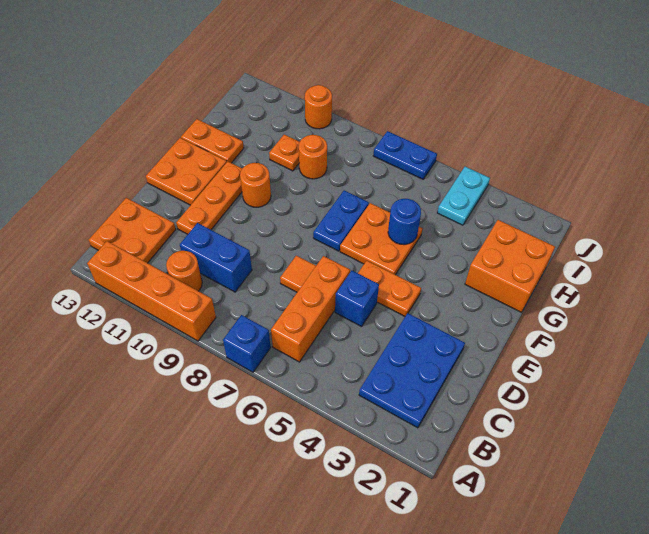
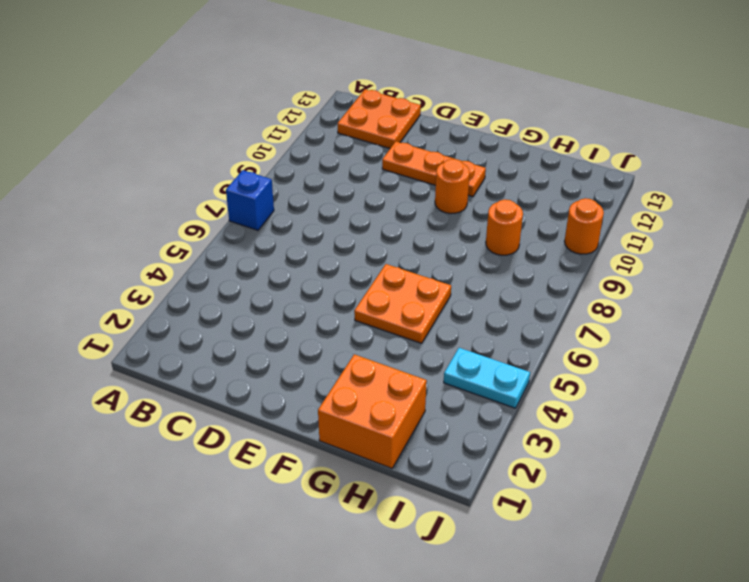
none -> orange 1x4 brick [87,241,216,341]
none -> blue 2x3 plate [359,313,465,428]
none -> orange 1x3 brick [271,256,350,362]

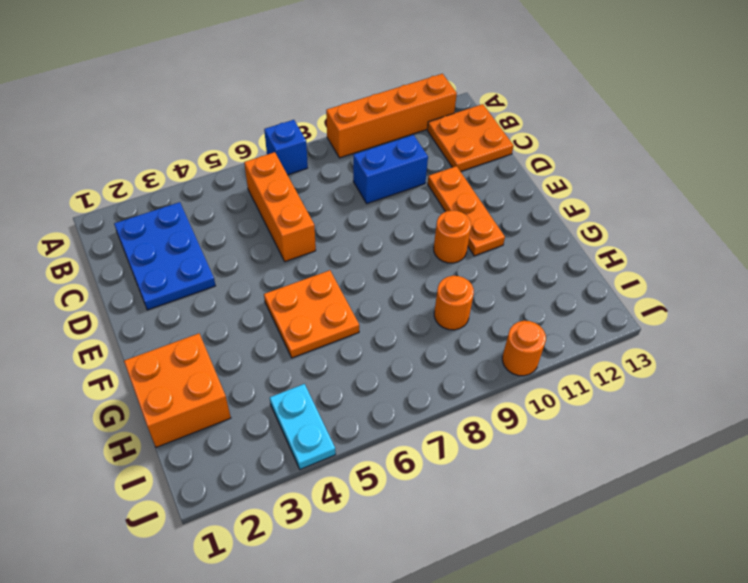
none -> orange 1x1 round brick [166,251,202,291]
none -> blue 1x1 brick [335,271,379,327]
none -> orange 1x1 tile [280,256,316,292]

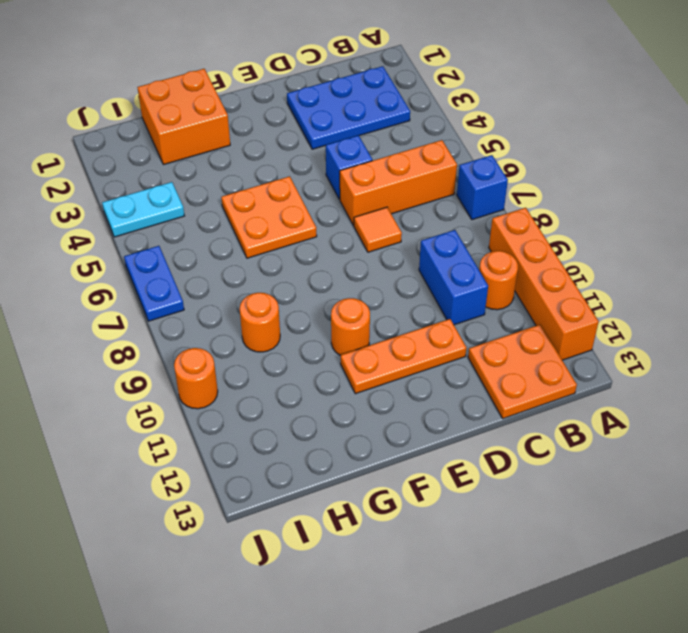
none -> orange 1x2 plate [358,261,421,316]
none -> orange 2x2 plate [146,138,227,205]
none -> blue 1x2 plate [313,190,369,251]

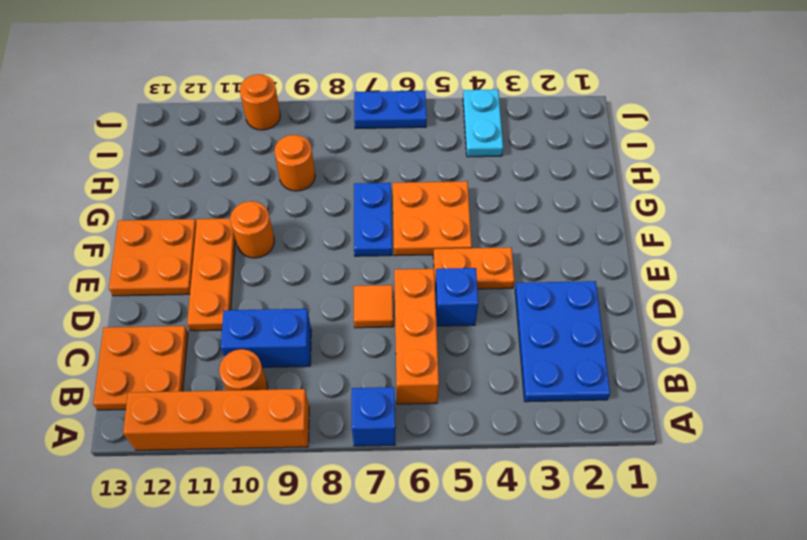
none -> orange 2x2 brick [465,220,555,312]
none -> orange 1x2 plate [181,119,244,163]
none -> orange 1x1 plate [269,135,299,171]

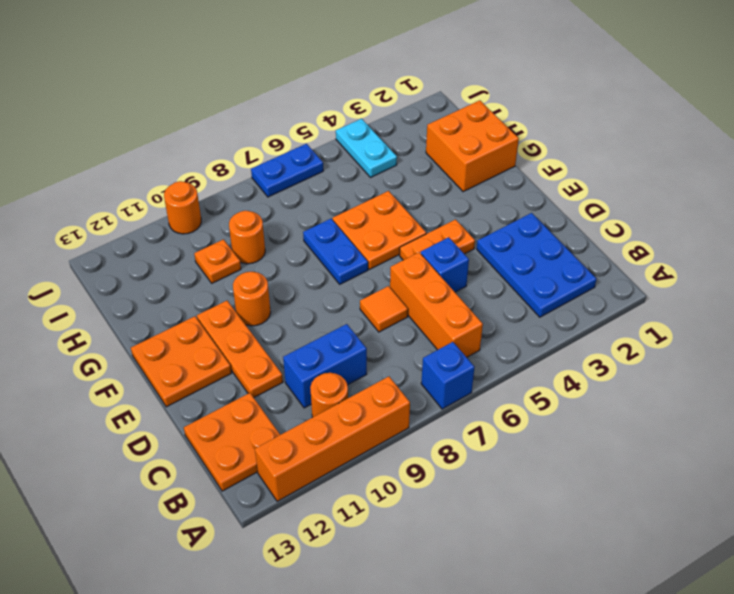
none -> orange 1x2 plate [181,119,244,163]
none -> blue 1x1 round brick [388,199,421,245]

